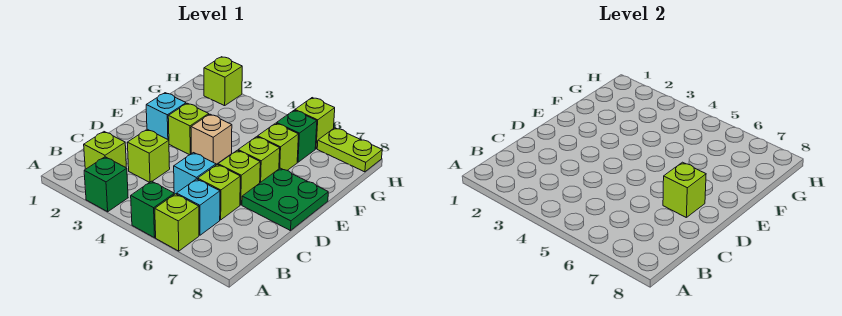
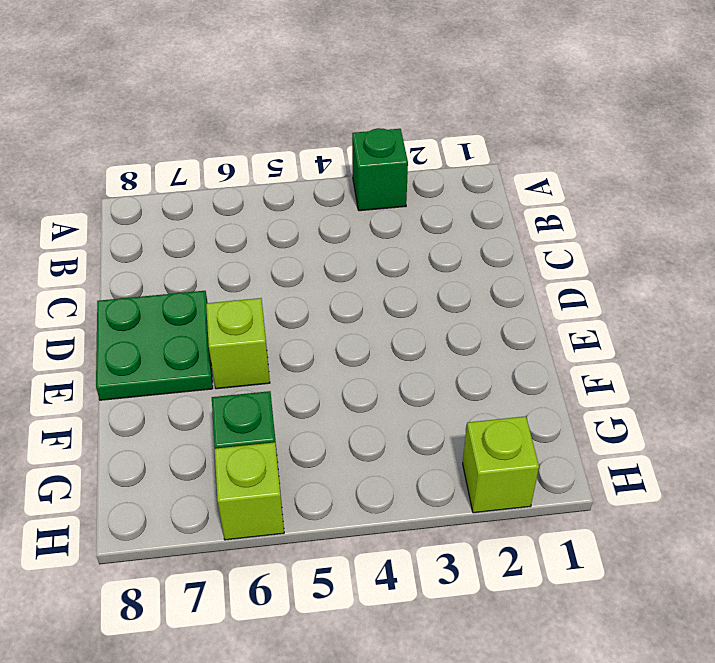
none -> green 1x1 brick [131,181,174,238]
none -> lime 1x1 brick [155,194,199,251]
none -> lime 1x1 brick [84,132,126,169]

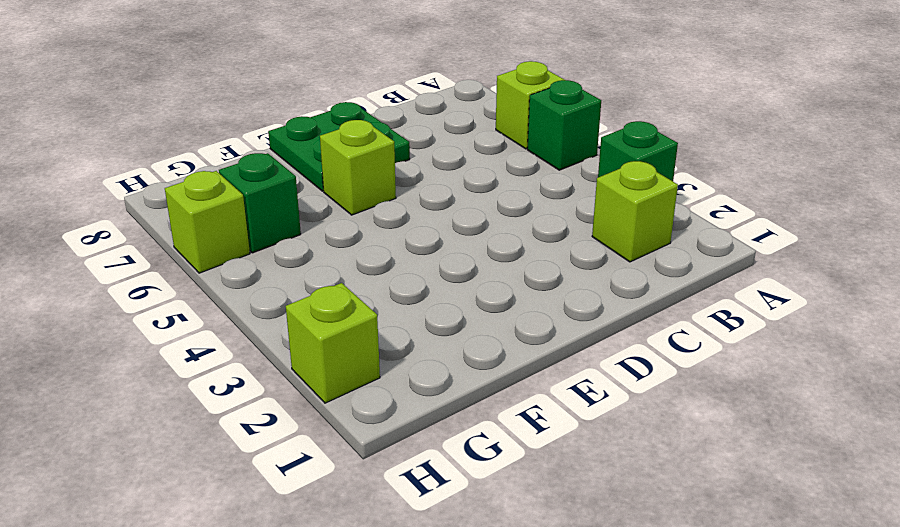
none -> cyan 1x1 brick [177,179,220,235]
none -> lime 1x1 brick [127,129,170,182]
none -> cyan 1x1 brick [174,153,216,194]

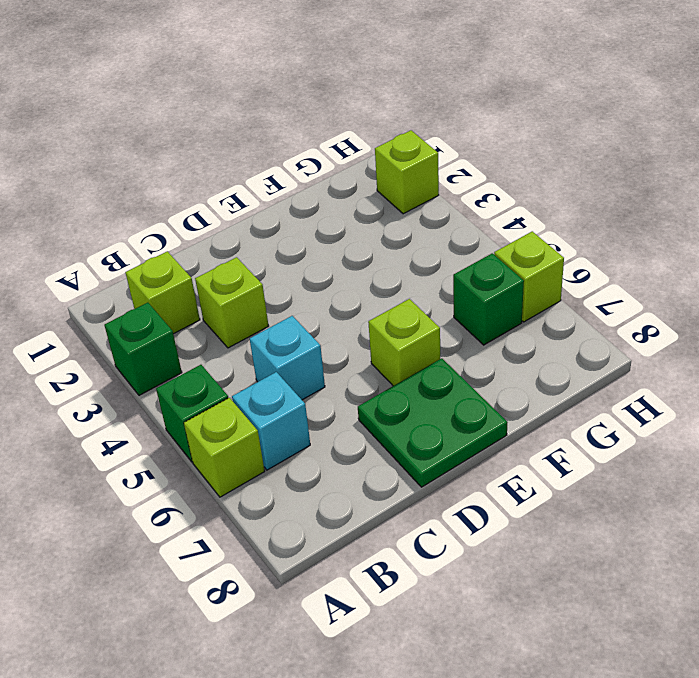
none -> lime 1x1 brick [198,165,240,220]
none -> lime 1x1 brick [218,150,260,205]
none -> cyan 1x1 brick [146,93,186,140]

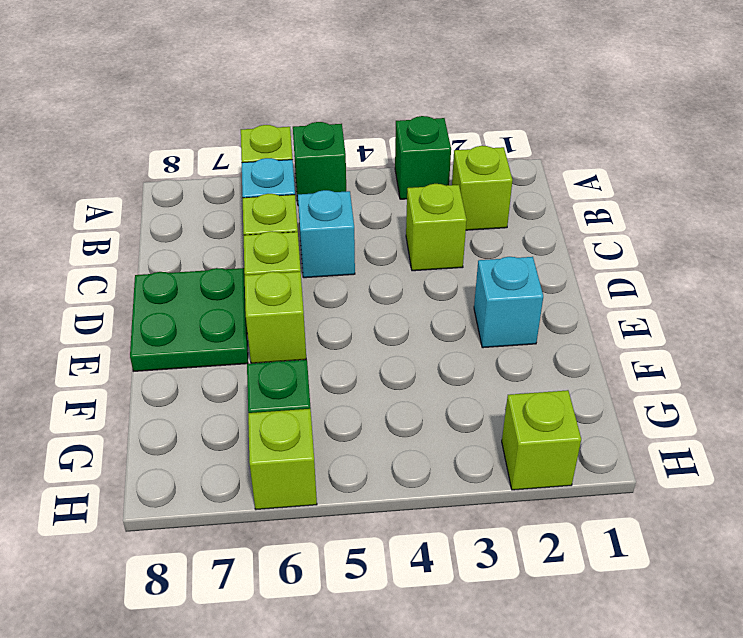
none -> lime 1x1 brick [168,103,209,155]
none -> tan 1x1 brick [191,114,232,164]
none -> lime 1x1 brick [258,123,299,170]

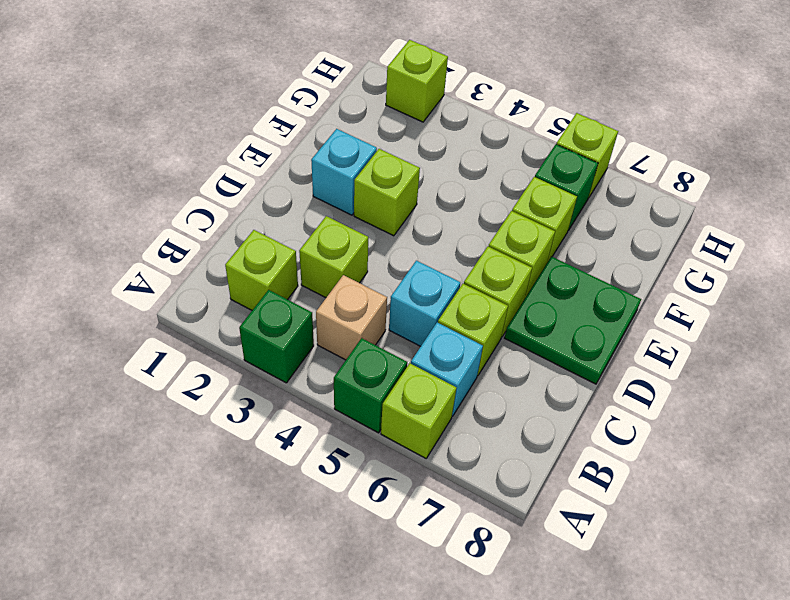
tan 1x1 brick [316,275,387,360] -> tan 1x1 brick moved to [191,114,232,164]
none -> lime 1x2 plate [317,128,382,172]
none -> lime 1x1 brick [663,162,706,217]

